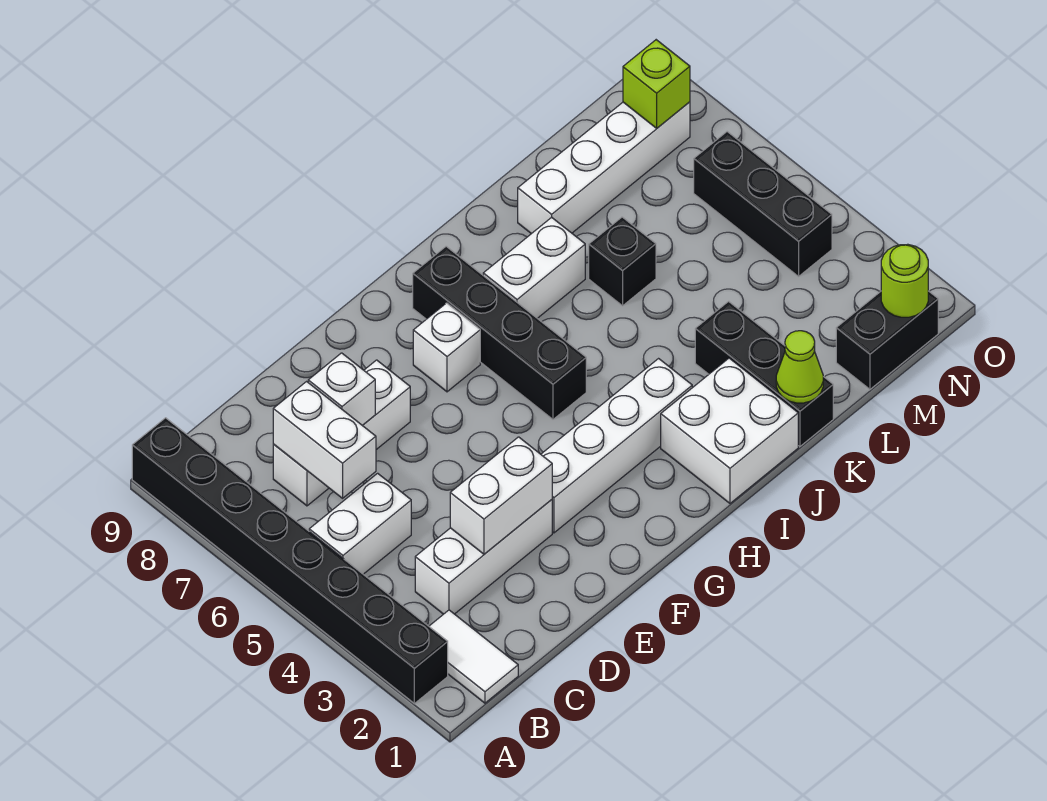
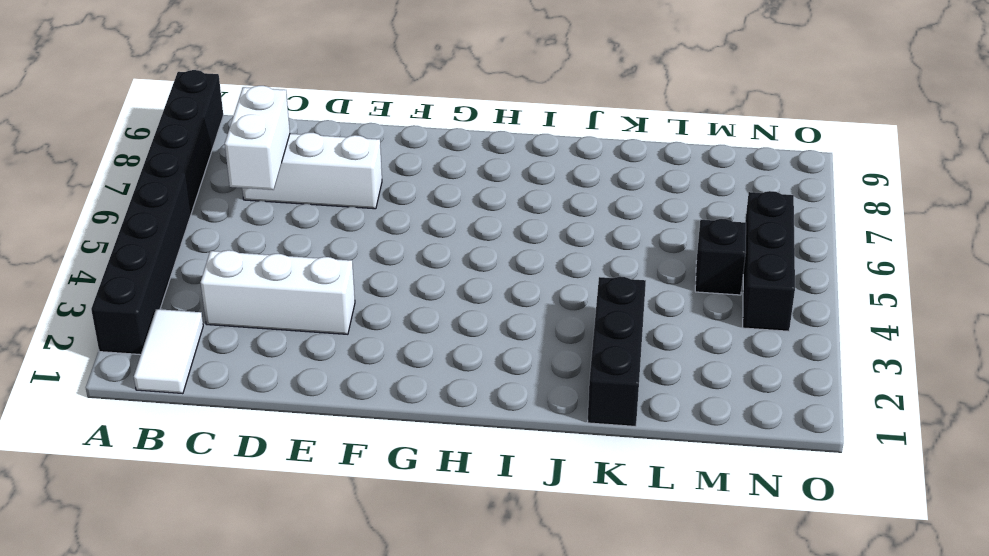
black 1x1 brick [695,219,746,295] -> black 1x1 brick moved to [589,217,656,306]
none -> white 1x2 brick [309,473,411,574]
none -> white 1x4 brick [541,359,692,533]
none -> white 1x1 brick [413,303,480,392]

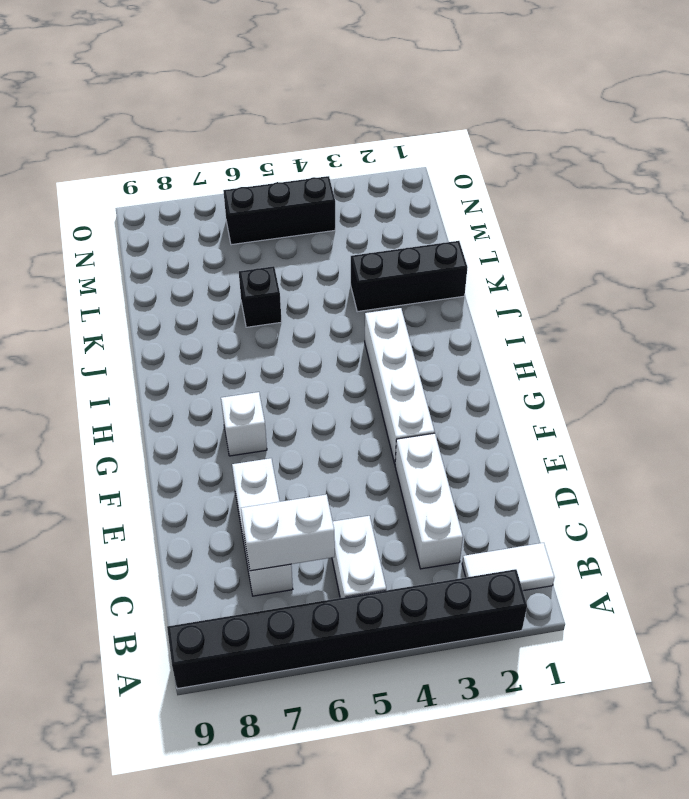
none -> black 1x4 brick [413,246,586,419]
none -> white 2x2 brick [661,358,798,503]
none -> white 1x2 brick [483,217,585,318]

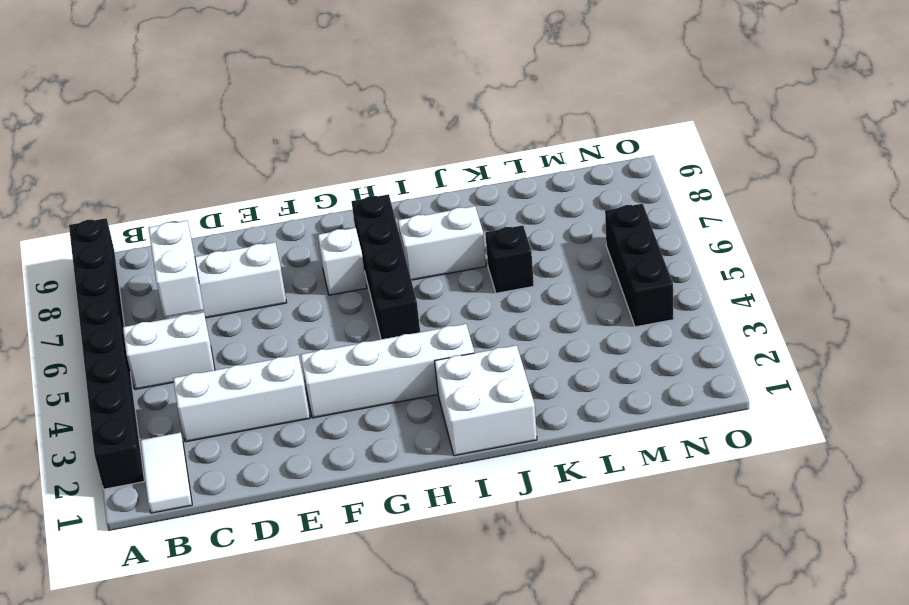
none -> black 1x3 brick [695,301,833,446]
none -> white 1x4 brick [518,102,690,234]
none -> black 1x2 brick [836,291,938,389]

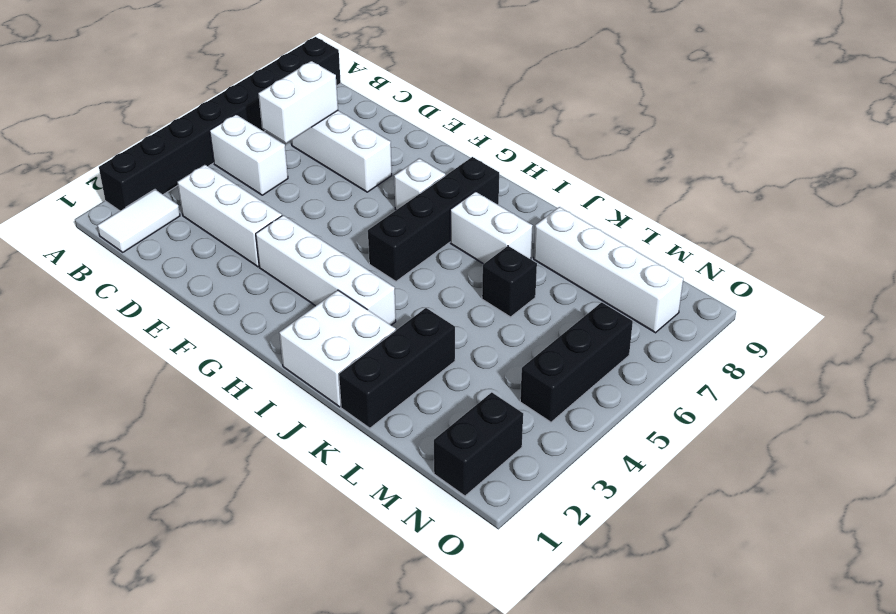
black 1x2 brick [434,392,523,496] -> black 1x2 brick turned to [836,291,938,389]
none -> white 1x2 brick [450,437,552,554]
none -> white 1x1 brick [308,353,375,425]
none -> lime 1x1 cone [776,331,823,403]

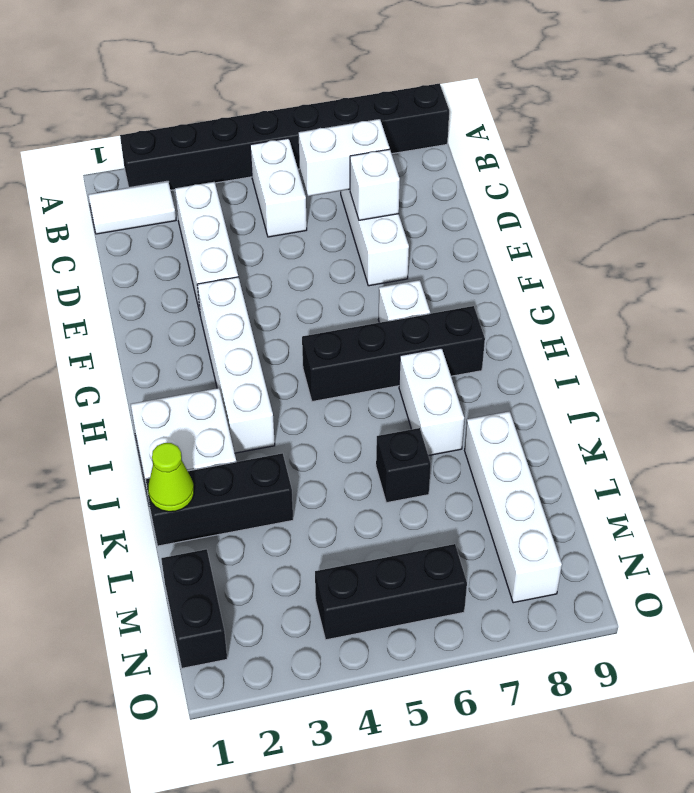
none -> white 1x2 brick [450,437,552,554]
none -> lime 1x1 round brick [881,244,928,317]
none -> lime 1x1 brick [623,40,690,128]

